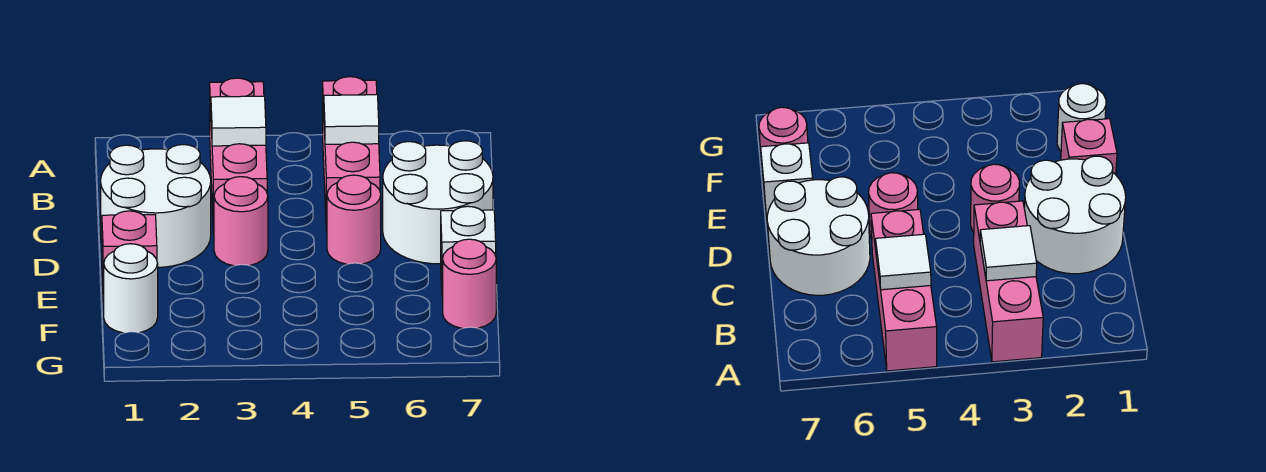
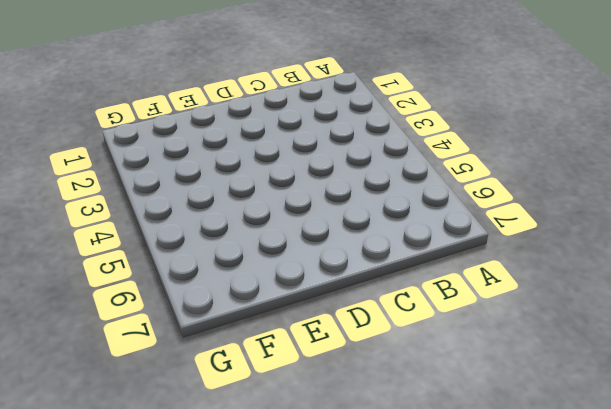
none -> pink 1x3 brick [210,78,267,234]
none -> pink 1x3 brick [323,77,380,232]
none -> white 2x2 round brick [101,145,211,267]

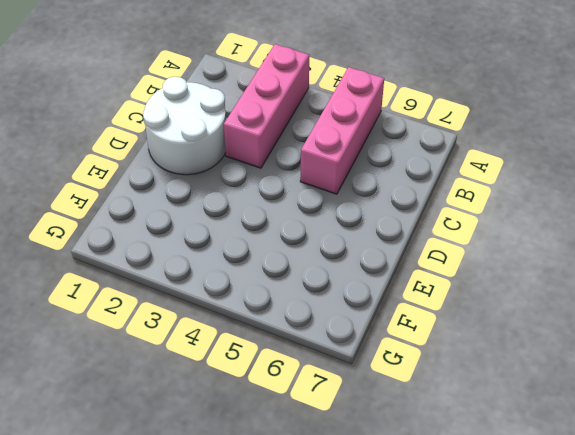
none -> white 2x2 round brick [383,141,493,264]
none -> pink 1x1 round brick [214,177,268,266]
none -> pink 1x1 round brick [327,175,381,264]

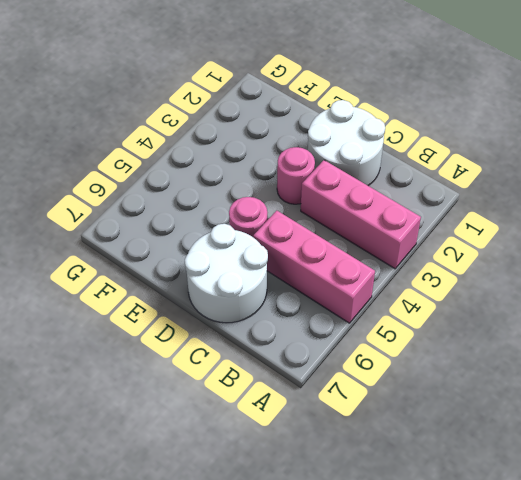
none -> pink 1x1 brick [102,211,157,301]
none -> white 1x1 brick [441,206,496,297]
none -> white 1x1 round brick [104,244,158,333]

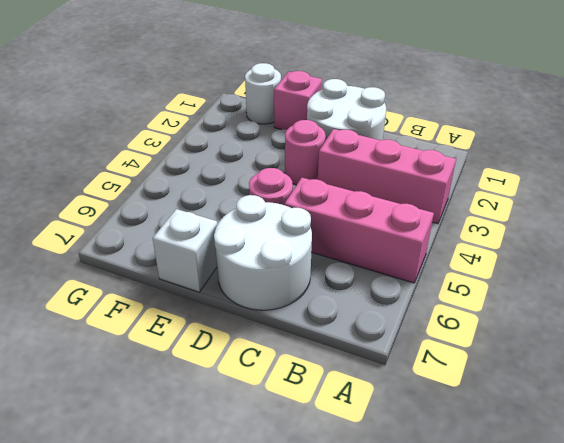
none -> pink 1x1 round brick [443,239,496,328]
none -> white 1x1 tile [211,96,266,146]
none -> white 1x1 tile [324,95,379,144]

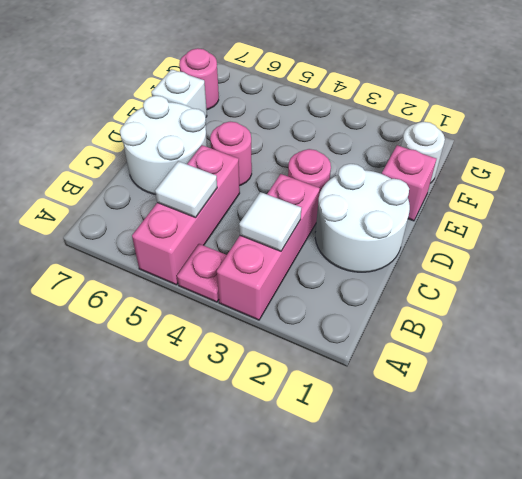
pink 1x1 plate [177,244,227,302] -> none

